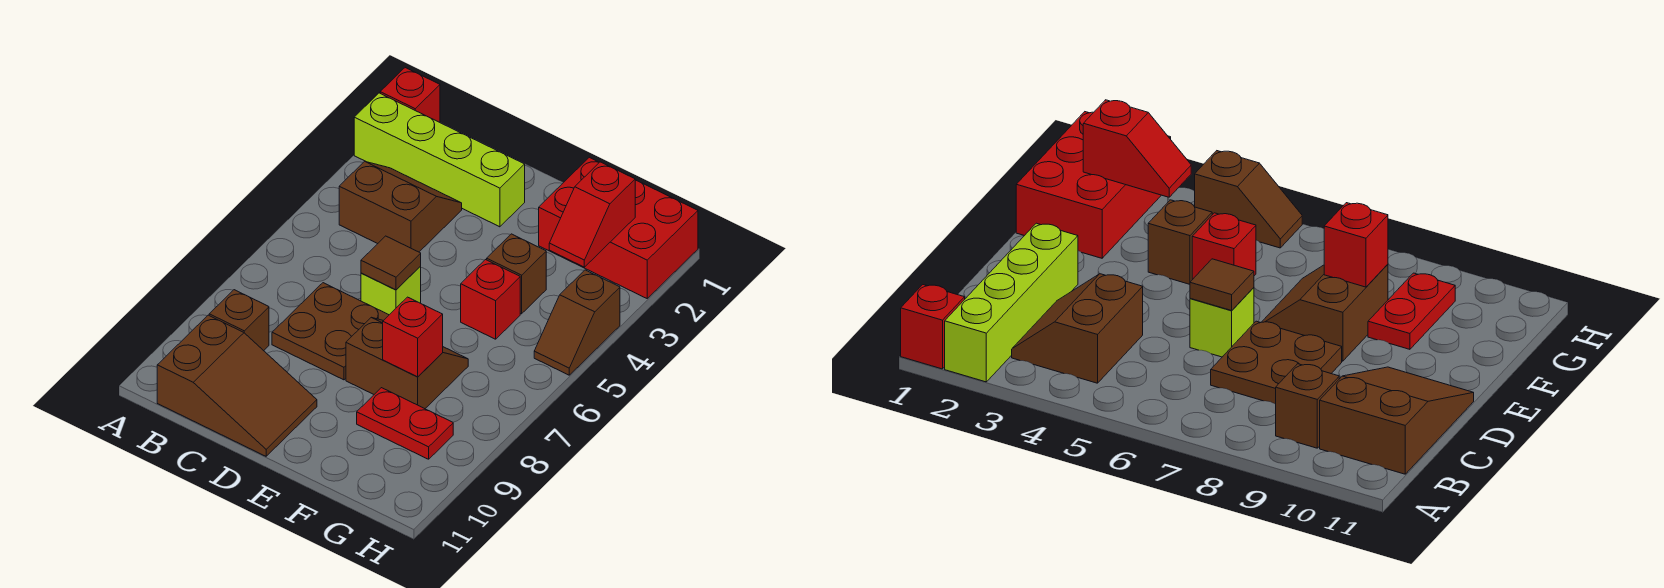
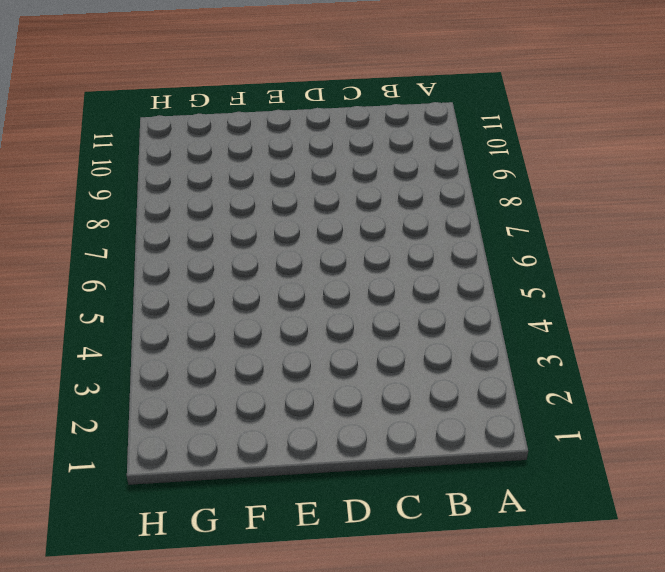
none -> red 1x1 brick [380,68,440,122]
none -> lime 1x4 brick [354,93,525,227]
none -> brown 2x2 slope [339,161,462,252]

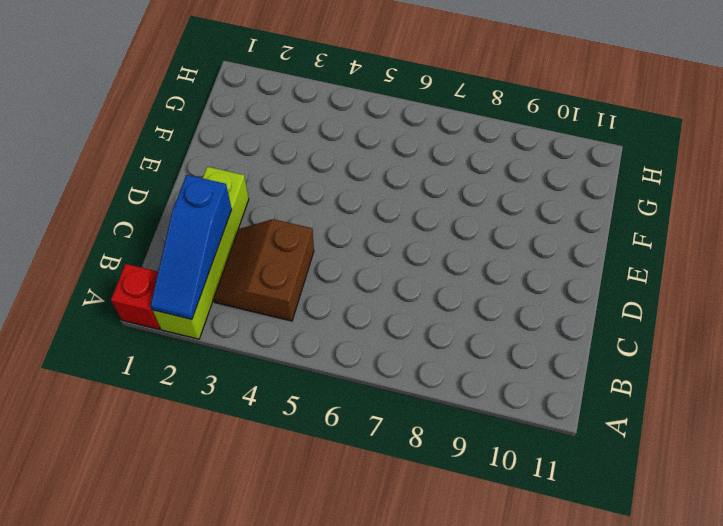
blue 1x3 slope [150,175,232,320] -> none
none -> brown 1x1 brick [209,290,269,351]
none -> brown 2x3 slope [157,315,317,456]
none -> brown 2x2 plate [272,283,389,380]

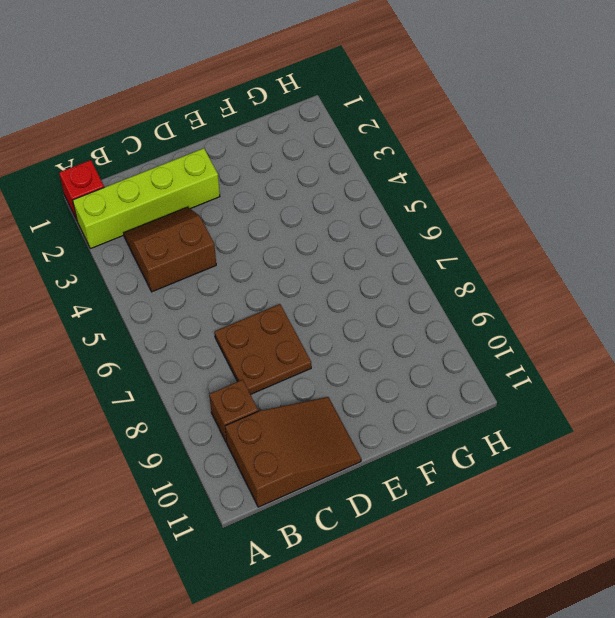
none -> lime 1x1 brick [361,266,421,315]
none -> brown 2x2 slope [346,318,468,409]
none -> red 2x3 brick [539,157,698,298]

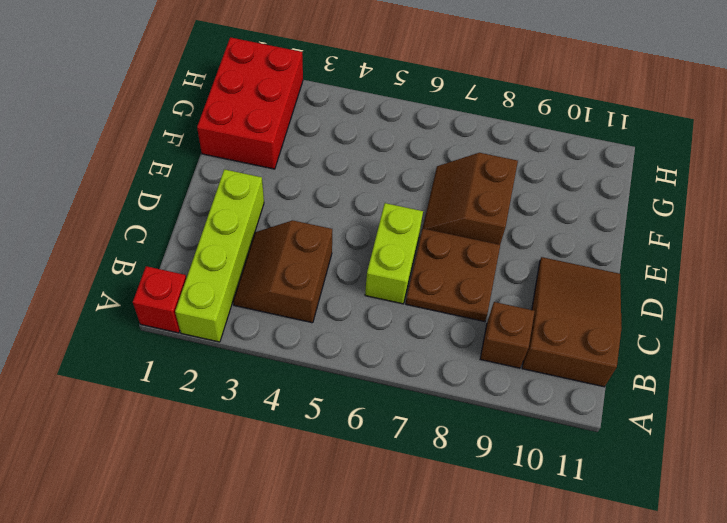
lime 1x2 brick [365,203,423,304] -> lime 1x1 brick [361,266,421,315]
none -> brown 1x1 brick [487,234,546,314]
none -> red 1x1 brick [461,260,520,339]
none -> red 1x2 plate [357,388,453,459]

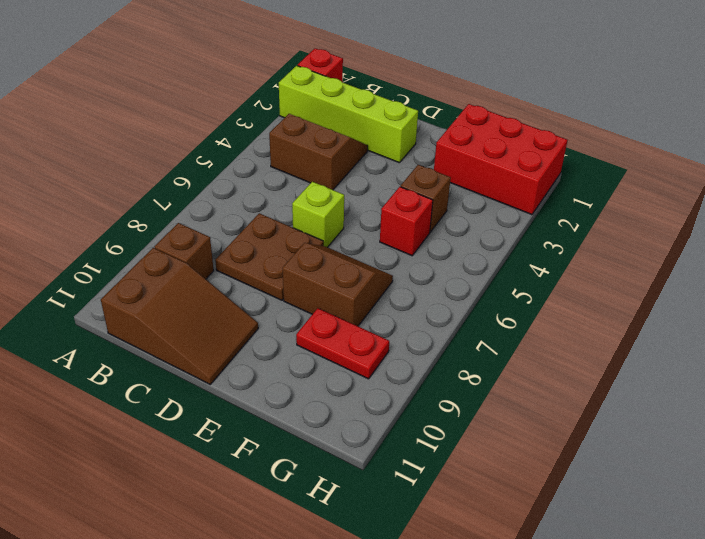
none -> brown 1x2 slope [534,270,620,375]
none -> brown 1x1 tile [361,236,421,290]
none -> red 1x1 brick [383,297,443,377]

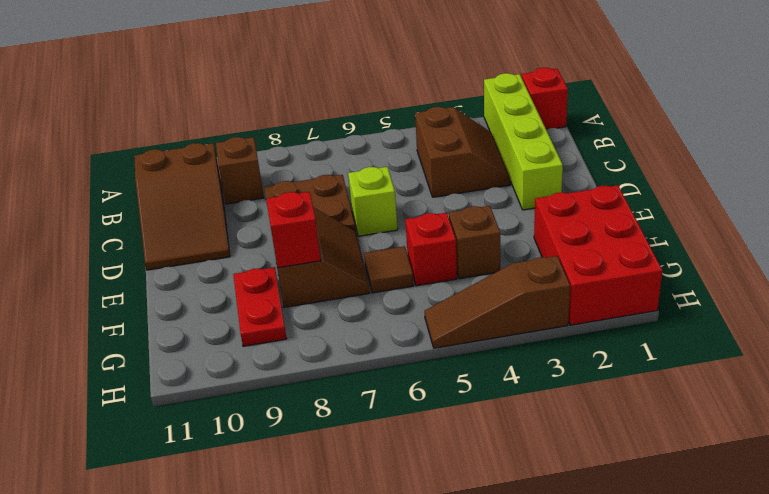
brown 1x1 tile [364,246,414,293] -> brown 1x1 tile moved to [361,236,421,290]
brown 1x3 slope [425,256,570,348] -> brown 1x2 slope [534,270,620,375]
none -> red 1x2 slope [549,162,635,267]

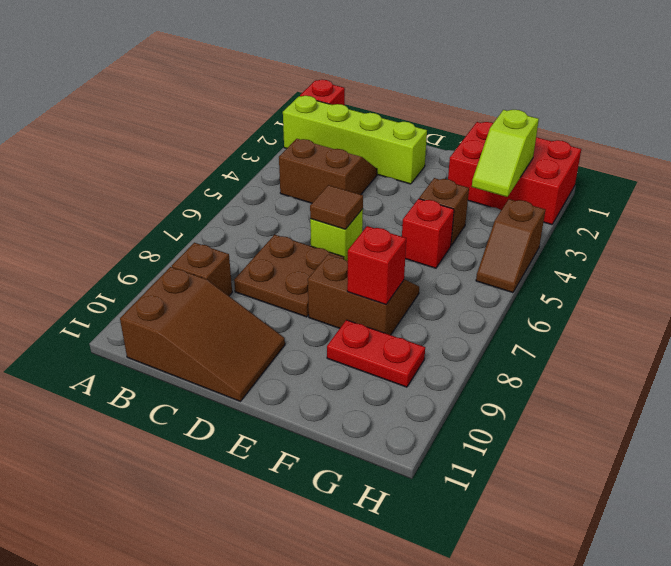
lime 1x2 slope [472,110,539,197] -> red 1x2 slope [549,162,635,267]

